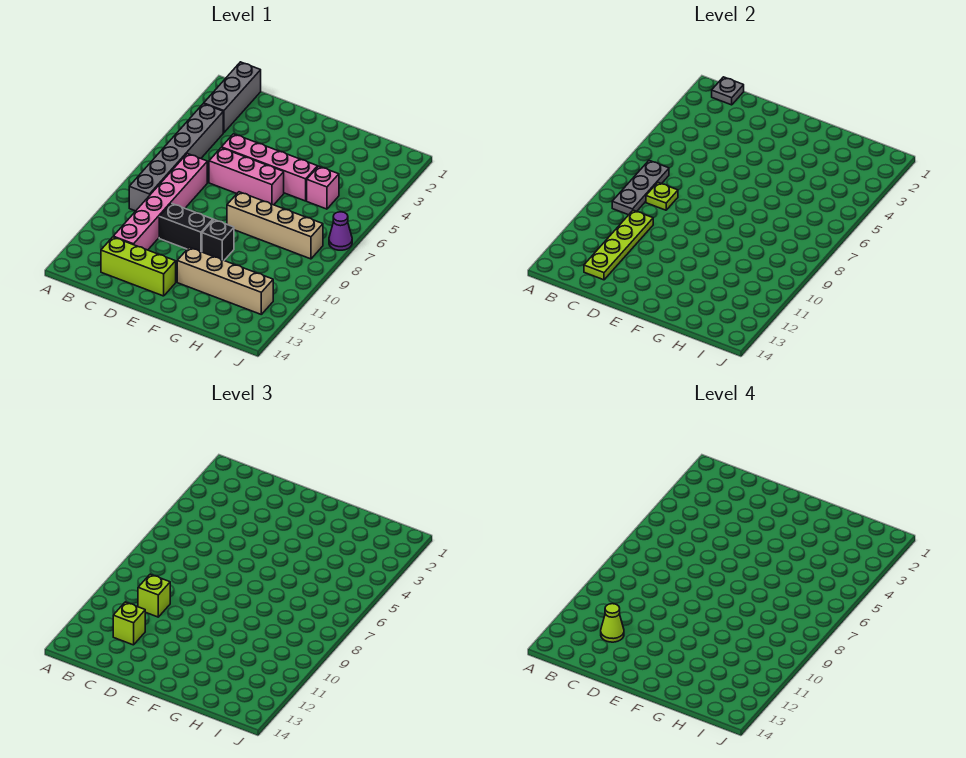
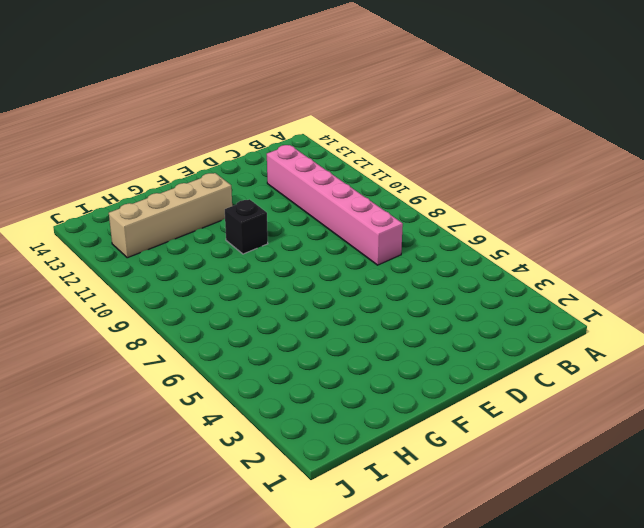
none -> grey 1x3 brick [204,62,261,133]
none -> grey 1x6 brick [129,104,223,211]
none -> lime 1x3 brick [101,237,176,296]

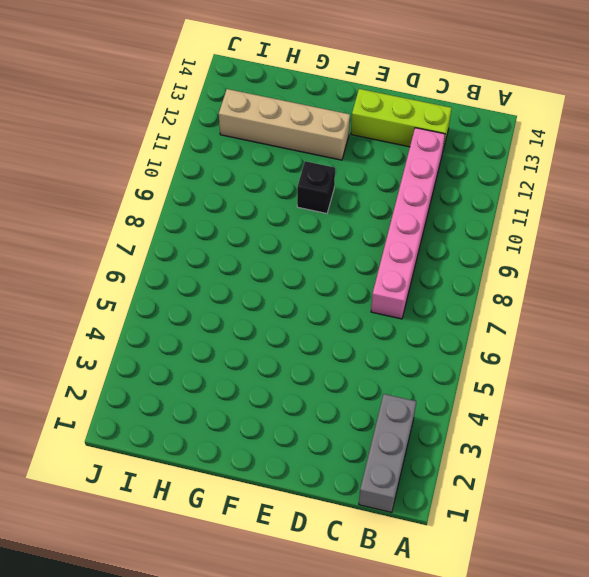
none -> grey 1x6 brick [129,104,223,211]
none -> pink 1x4 brick [222,134,318,201]
none -> pink 1x3 brick [209,148,284,205]

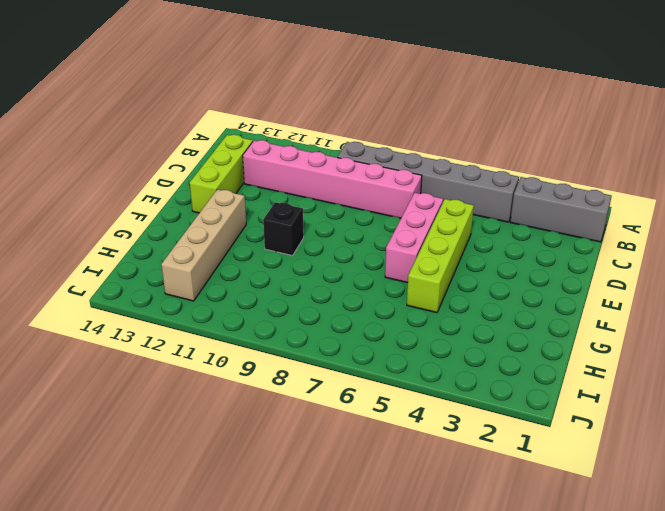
lime 1x4 brick [407,199,474,313] -> pink 1x4 brick [222,134,318,201]
none -> black 1x2 brick [159,203,213,252]
none -> tan 1x4 brick [227,192,323,259]
none -> pink 1x1 brick [307,166,339,209]

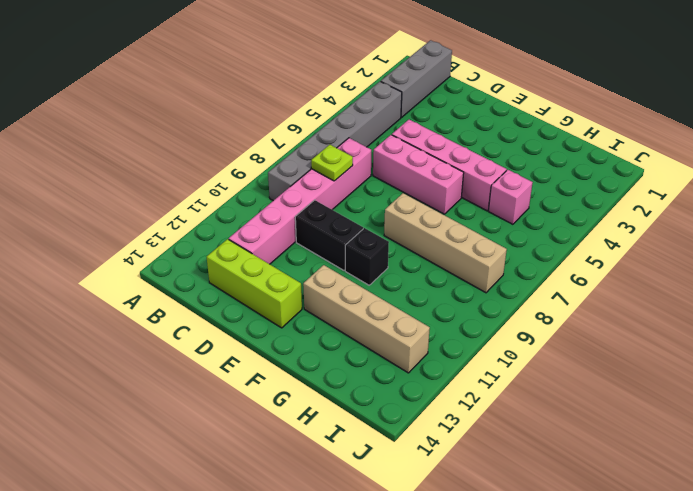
none -> purple 1x1 cone [329,212,352,250]
none -> grey 1x1 plate [712,77,744,105]
none -> grey 1x3 plate [612,161,669,215]

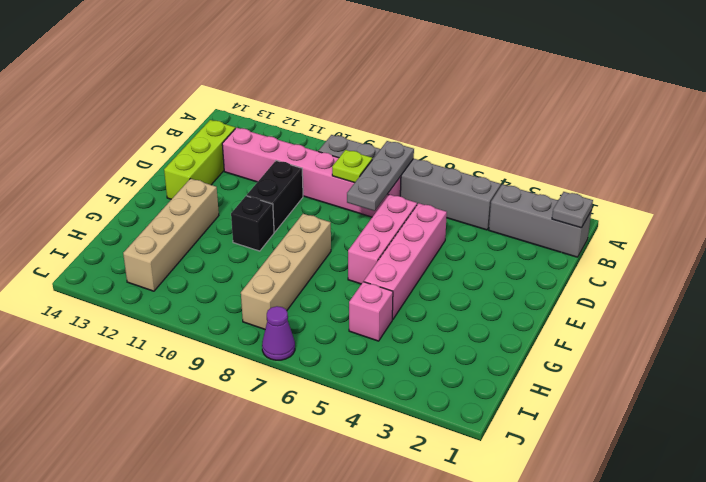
grey 1x3 plate [347,141,414,211] -> grey 1x3 plate turned to [612,161,669,215]
none -> lime 1x4 plate [584,210,653,280]
none -> lime 1x1 brick [138,574,170,617]
none -> lime 1x1 brick [113,602,145,645]

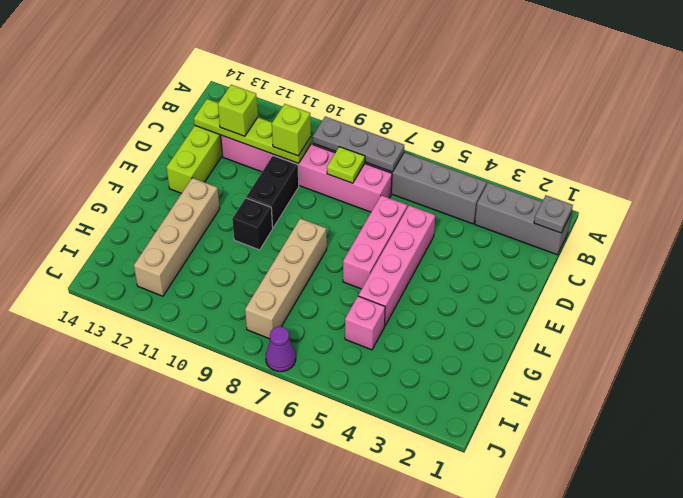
none -> lime 1x1 cone [601,604,624,642]

